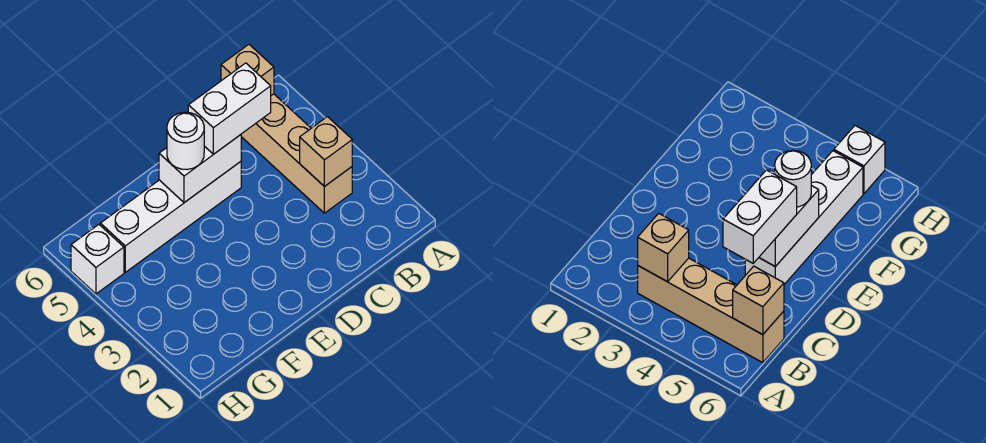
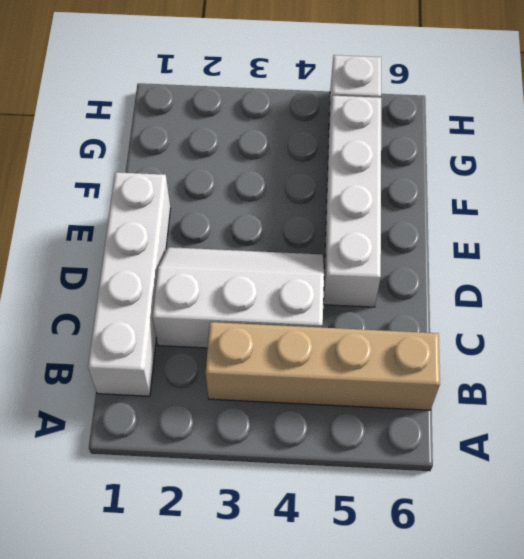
white 1x4 brick [88,172,171,396] -> none
white 2x3 slope [153,247,324,348] -> none
none -> tan 1x1 brick [300,117,352,187]
none -> tan 1x1 brick [221,44,274,95]

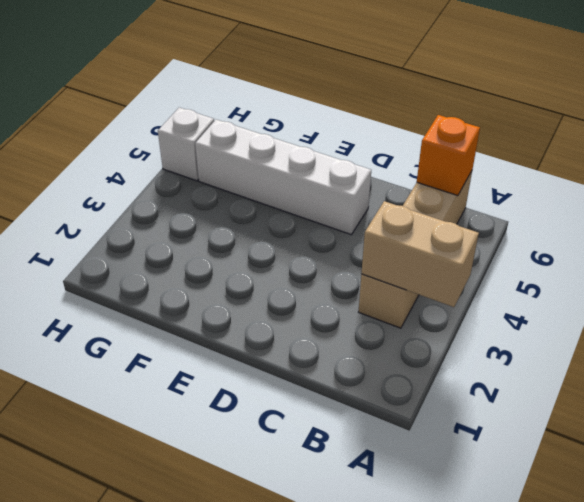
tan 1x2 brick [361,201,479,307] -> tan 1x1 brick [300,117,352,187]
orange 1x1 brick [417,115,480,196] -> tan 1x1 brick [221,44,274,95]
none -> white 1x2 brick [159,135,241,203]
none -> white 1x2 brick [188,63,271,154]

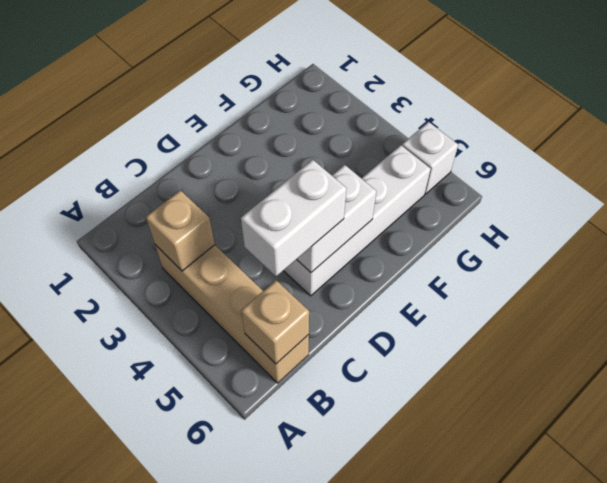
none -> white 1x1 round brick [167,112,204,170]

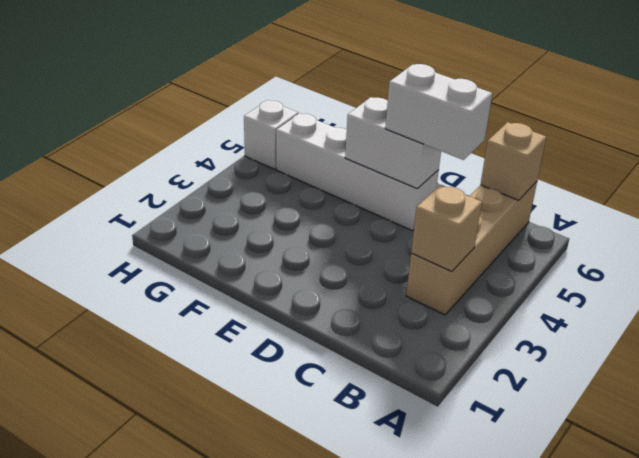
none -> white 1x1 round brick [167,112,204,170]

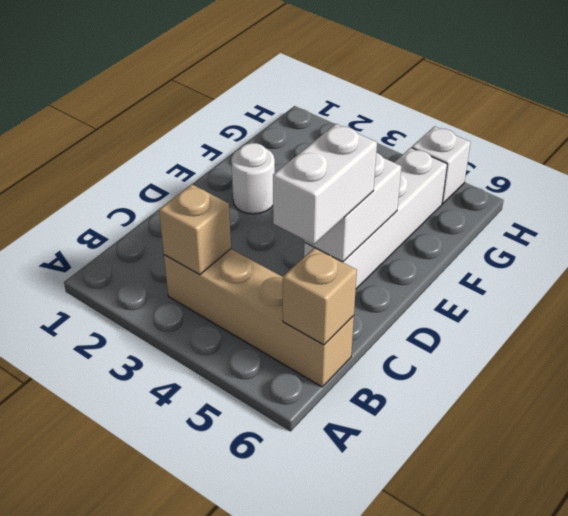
white 1x1 round brick [231,143,275,214] -> white 1x1 round brick moved to [167,112,204,170]

